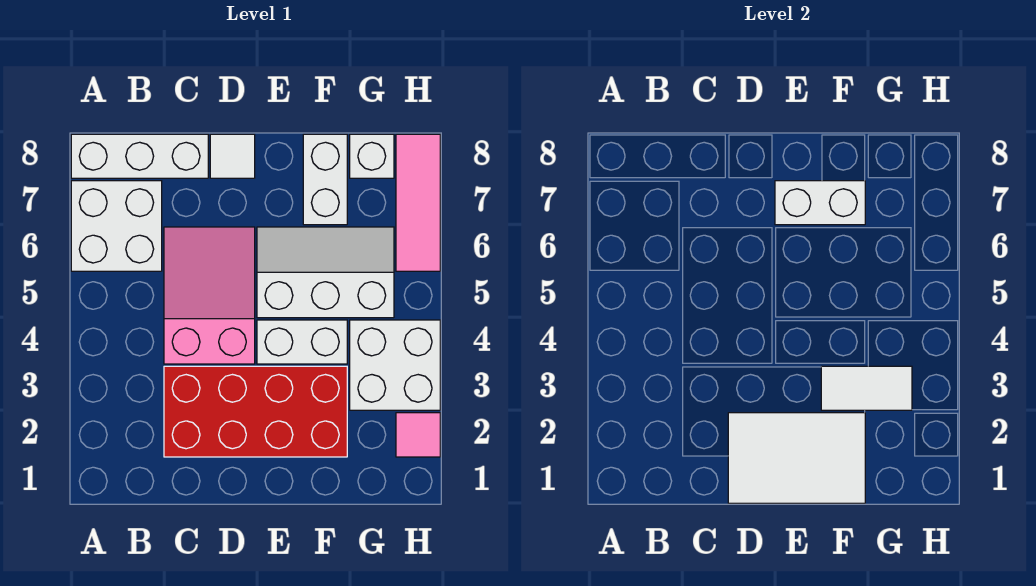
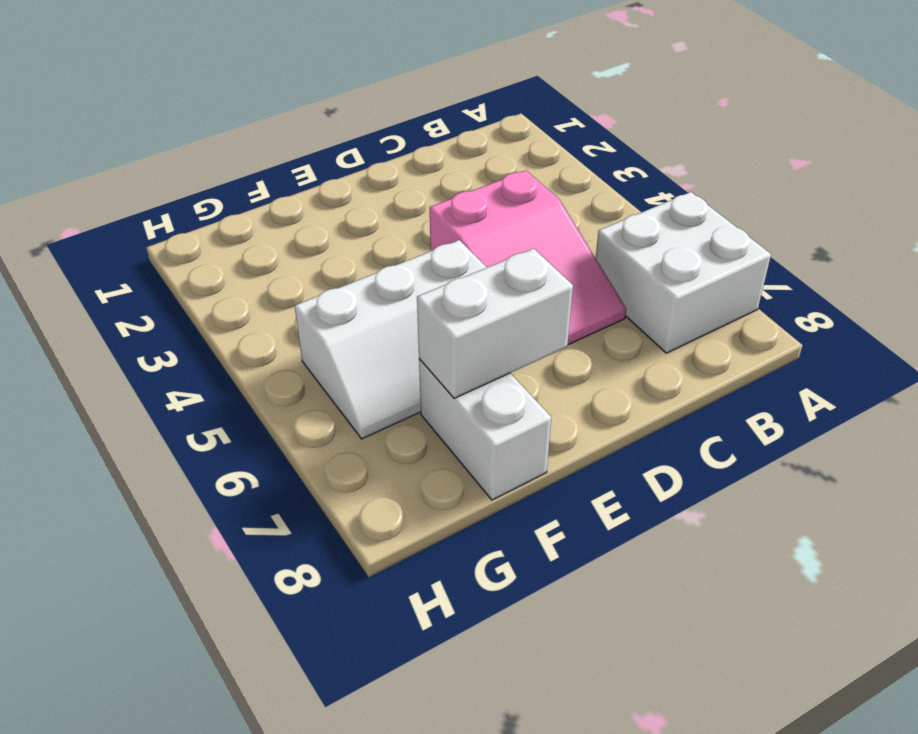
none -> white 1x3 brick [71,134,208,178]
none -> red 2x4 brick [164,366,347,457]
none -> white 1x1 tile [210,134,255,178]

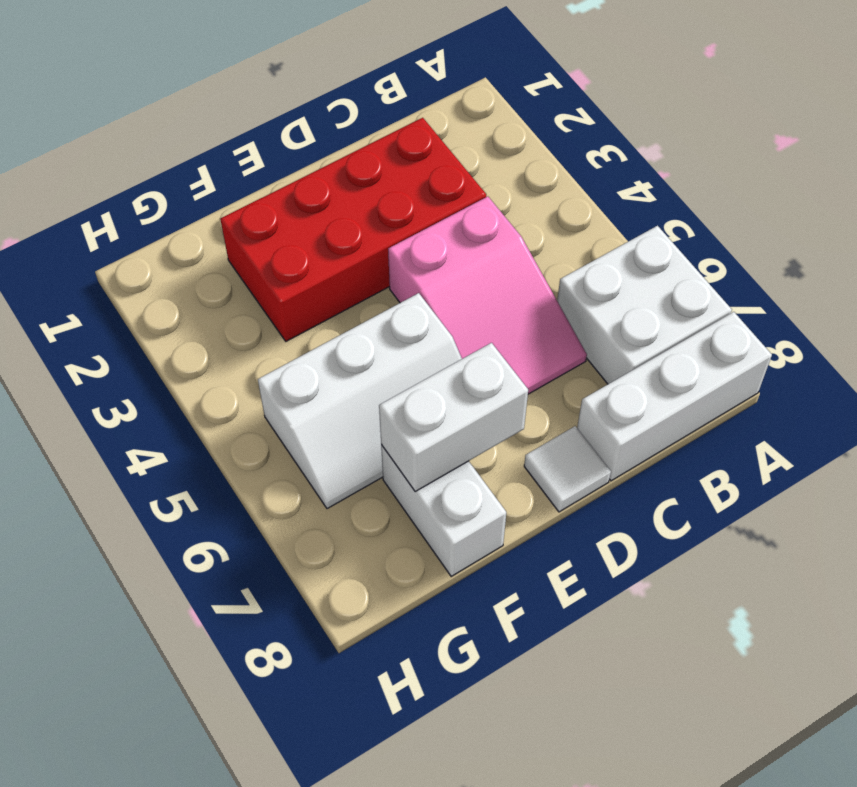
none -> white 1x2 brick [257,320,347,364]
none -> white 2x2 brick [350,320,440,410]
none -> white 1x1 brick [350,134,394,178]

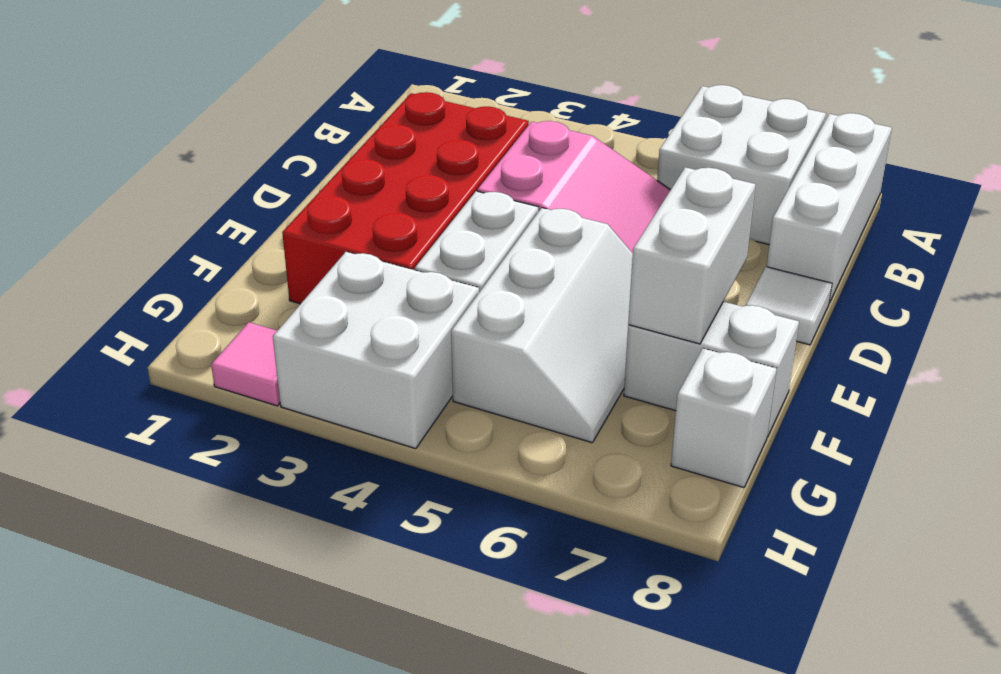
none -> pink 1x3 tile [396,134,440,271]
none -> white 2x3 tile [728,413,865,503]
none -> white 1x2 tile [821,366,912,410]

